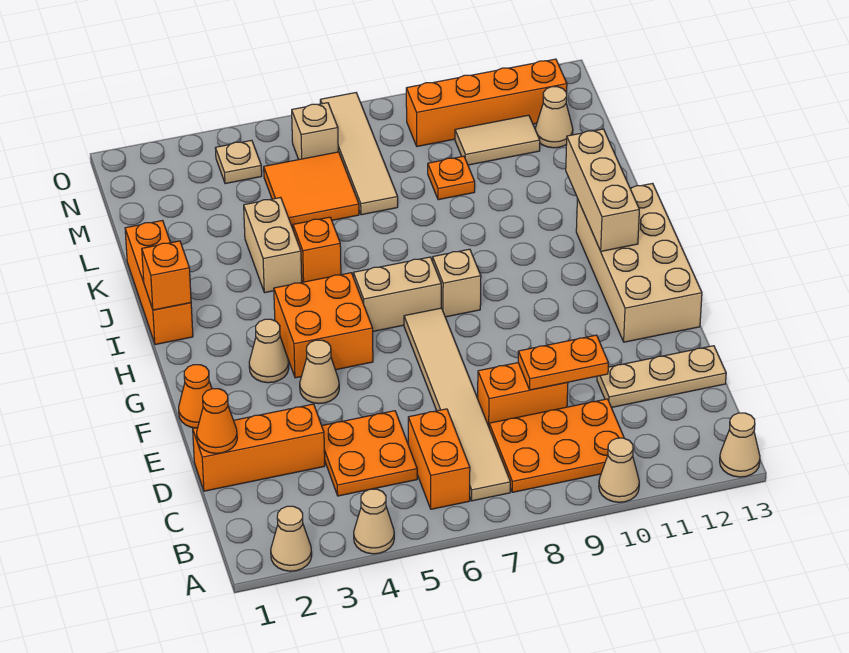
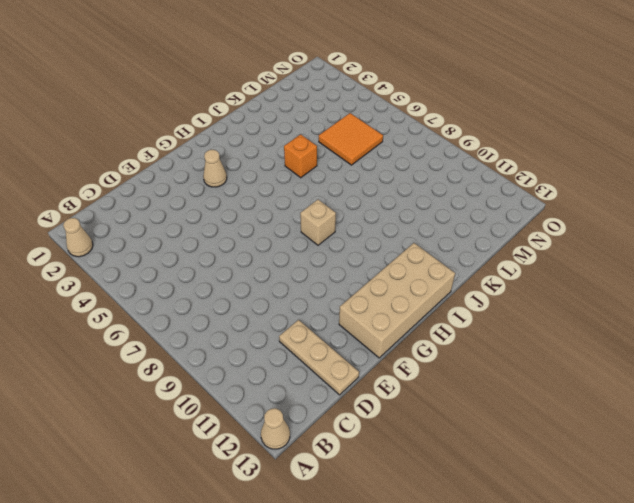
none -> tan 1x1 cone [354,489,394,554]
none -> tan 1x1 cone [599,438,639,502]
none -> orange 1x2 brick [408,409,470,509]
none -> tan 1x6 tile [404,308,510,501]

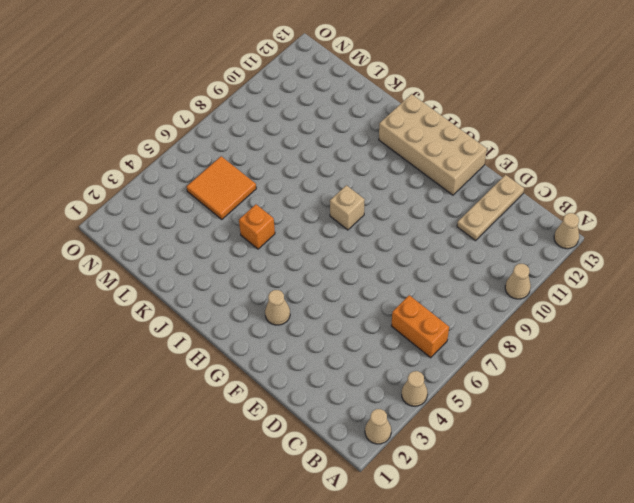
none -> tan 1x6 tile [404,308,510,501]
none -> orange 2x3 plate [489,399,624,492]
none -> orange 2x2 plate [322,411,417,496]
none -> orange 1x3 brick [193,404,325,491]

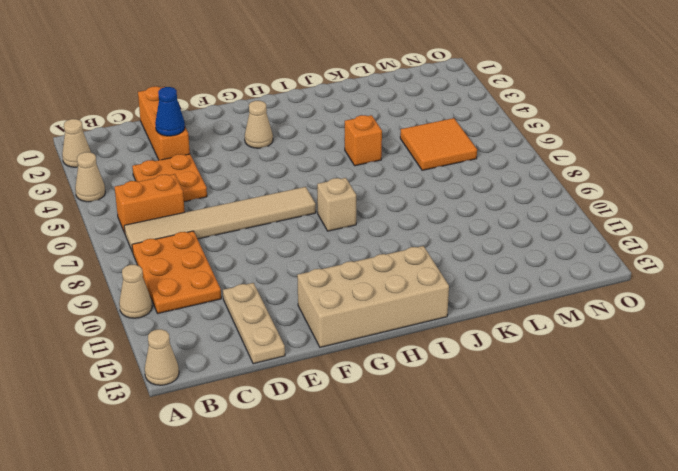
blue 1x1 cone [155,87,185,136] -> none
none -> orange 1x2 brick [478,363,568,426]
none -> orange 1x1 cone [179,365,212,428]
none -> tan 1x1 cone [300,340,339,404]
none -> orange 2x2 brick [274,273,373,378]

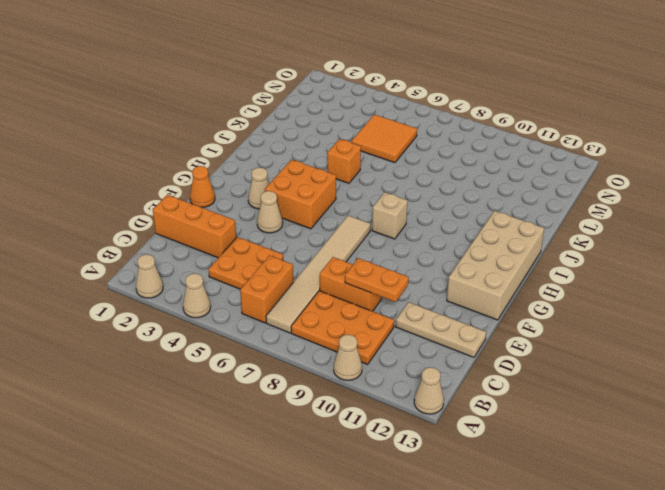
none -> tan 1x2 brick [353,257,441,331]
none -> orange 1x3 brick [125,220,193,345]
none -> tan 1x2 brick [244,198,302,293]
none -> tan 1x4 tile [320,93,398,215]

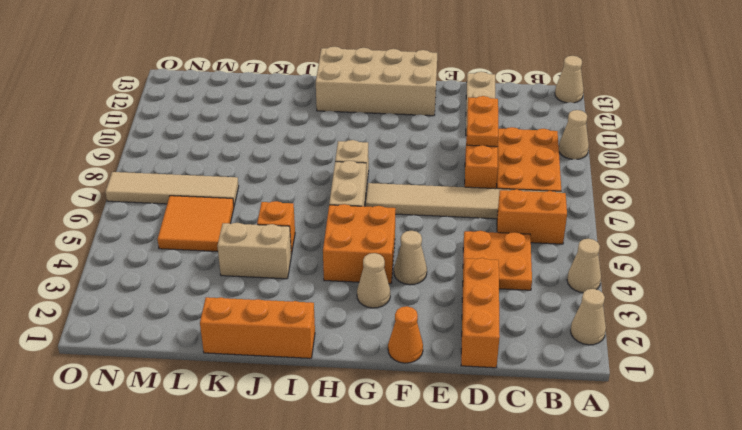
none -> orange 1x1 plate [428,156,475,200]
none -> tan 1x2 tile [455,115,540,165]
none -> tan 1x1 cone [535,87,573,148]
none -> tan 1x1 plate [215,140,262,184]

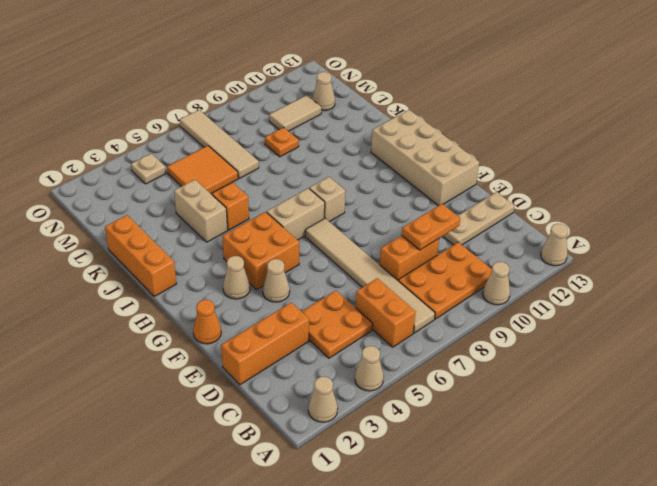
none -> tan 1x1 brick [292,103,338,160]
none -> orange 1x4 brick [406,59,567,146]
none -> orange 1x1 cone [197,389,237,453]
none -> tan 1x3 brick [566,129,639,251]

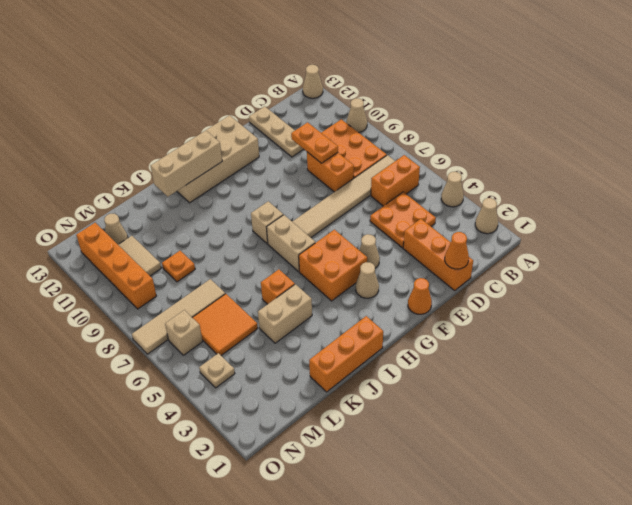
none -> orange 1x1 brick [142,241,191,310]

